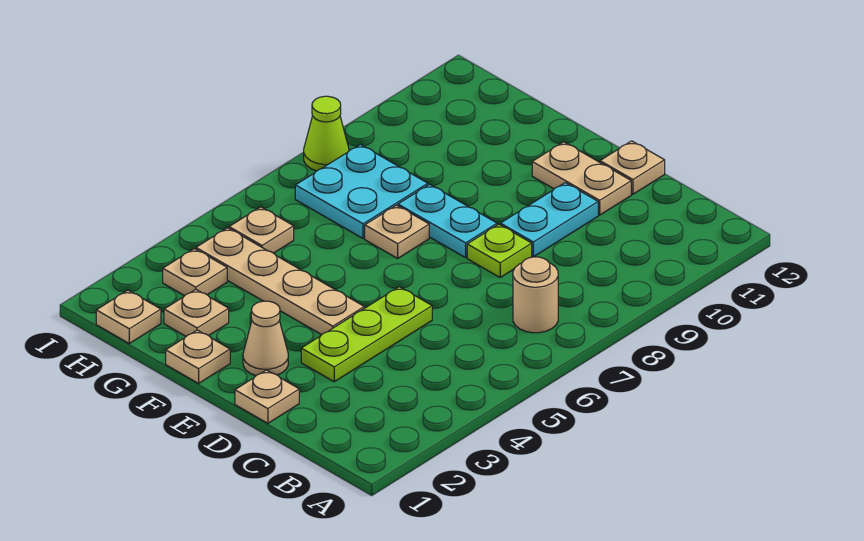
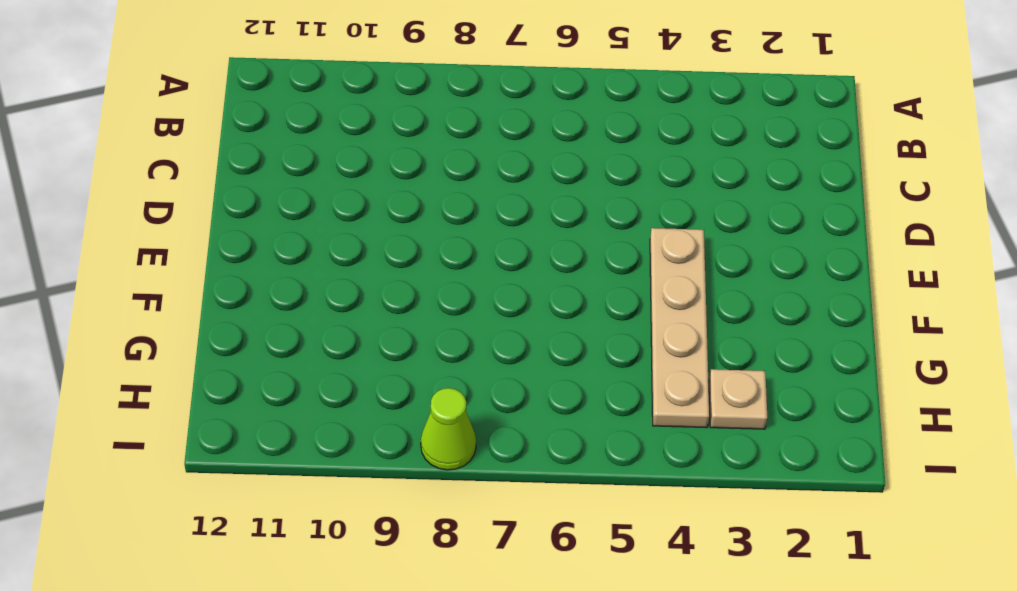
none -> tan 1x1 round brick [513,257,558,333]
none -> tan 1x1 plate [235,370,299,423]
none -> lime 1x3 plate [301,287,432,382]

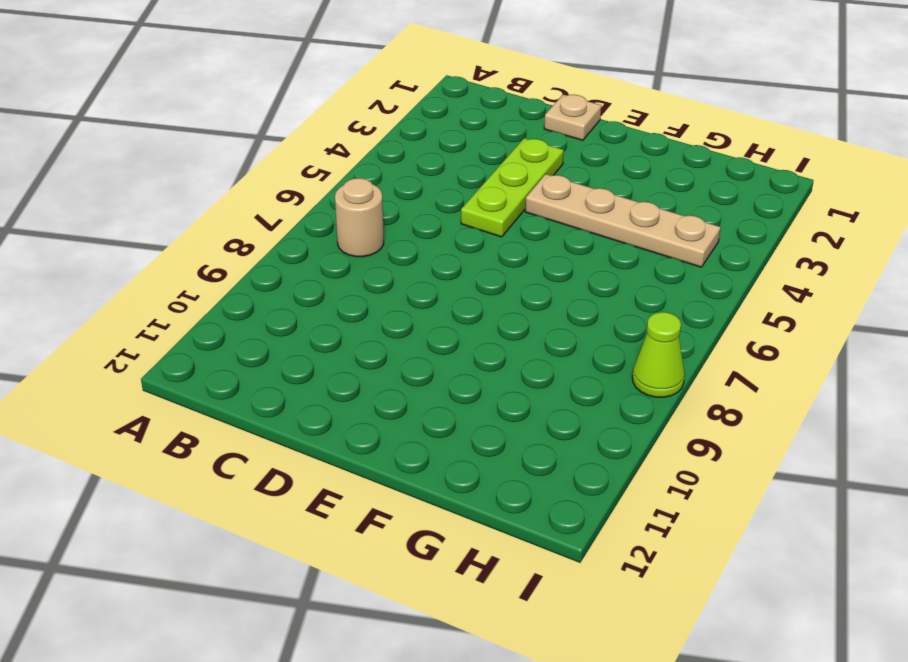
none -> lime 1x1 plate [467,224,532,277]
none -> cyan 1x2 plate [500,183,598,257]
none -> tan 1x2 plate [532,142,631,215]

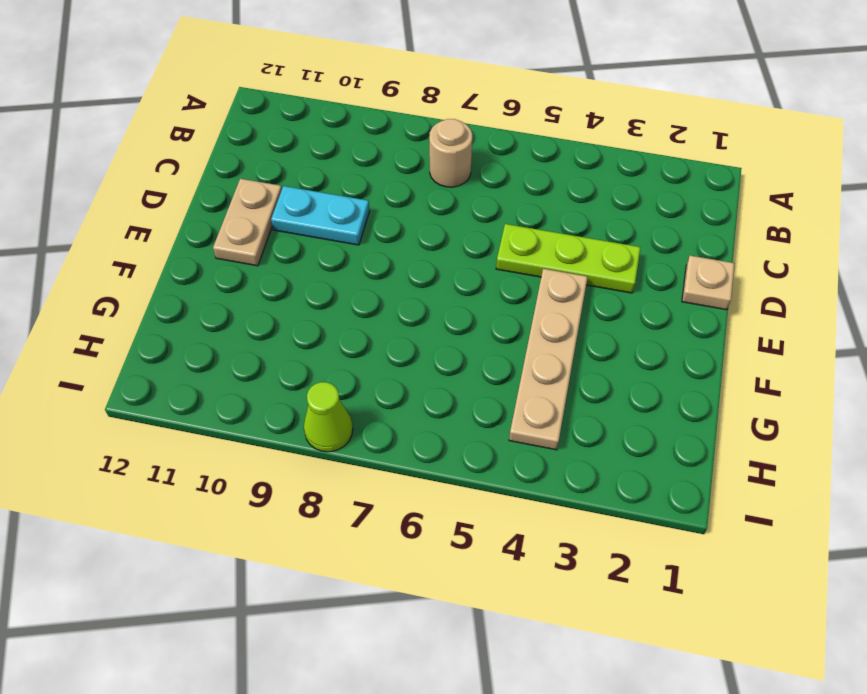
none -> lime 1x1 plate [467,224,532,277]
none -> tan 1x1 plate [600,141,665,194]
none -> tan 1x1 cone [243,301,288,376]

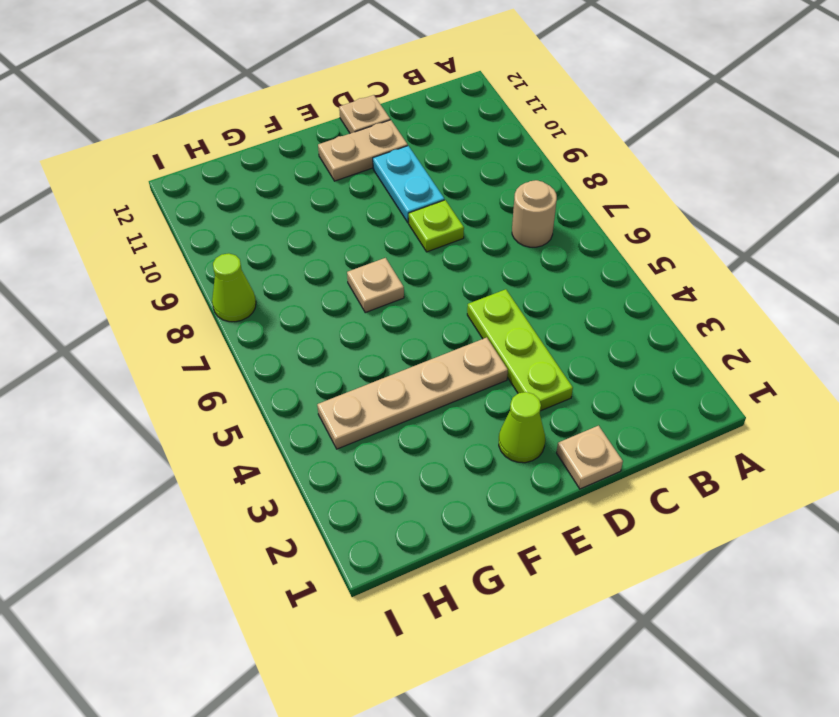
lime 1x1 cone [499,392,545,463] -> tan 1x1 cone [243,301,288,376]
none -> cyan 1x2 plate [398,184,497,258]
none -> tan 1x1 plate [166,330,230,383]
none -> tan 1x1 plate [164,289,229,336]

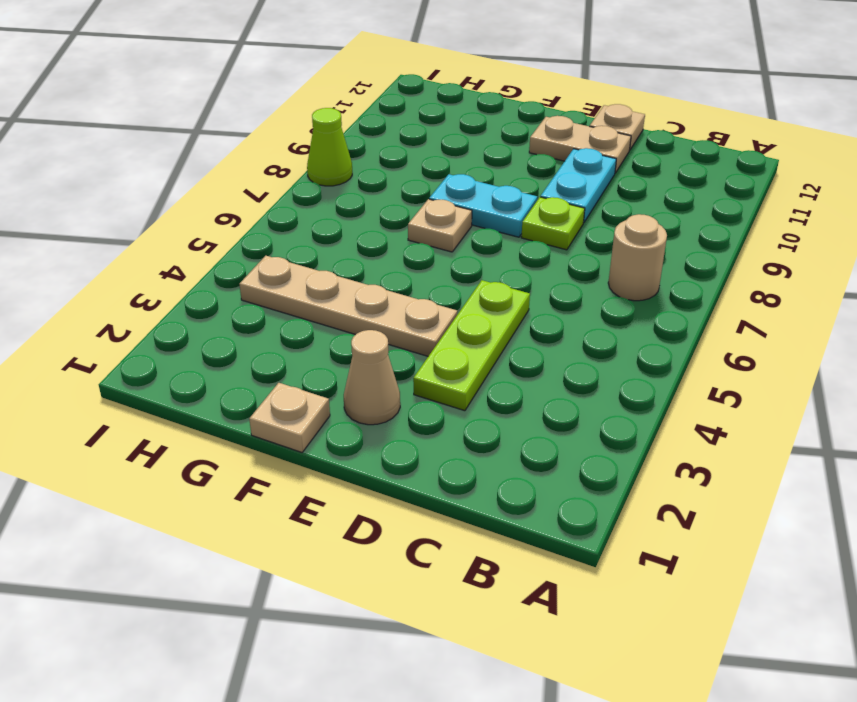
none -> tan 1x1 plate [235,370,299,423]
none -> tan 1x1 plate [164,289,229,336]
none -> cyan 2x2 plate [295,144,428,239]

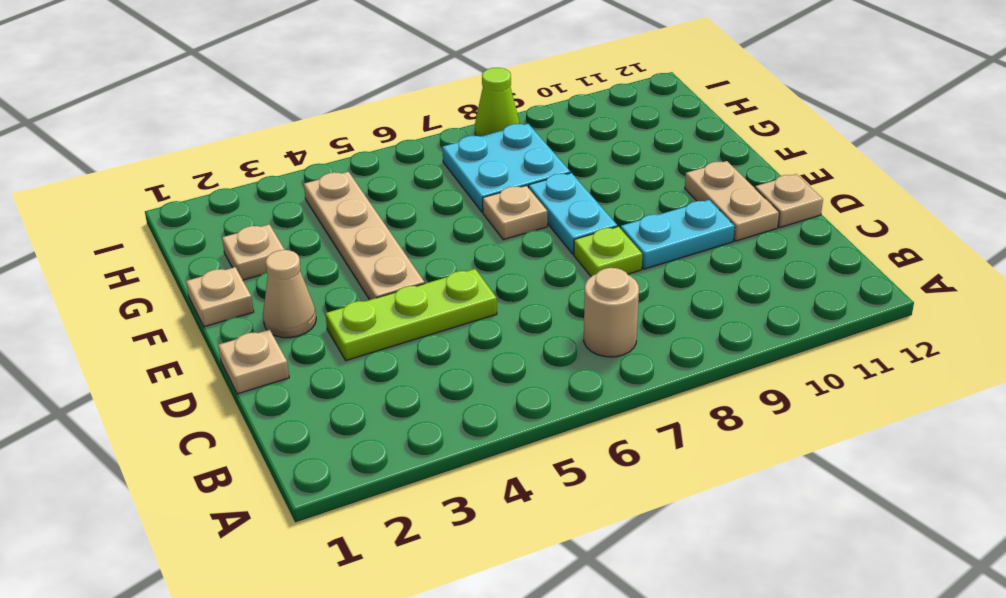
none -> tan 1x1 plate [96,290,161,343]
none -> tan 1x1 plate [163,249,227,296]
none -> tan 1x1 plate [229,207,294,253]

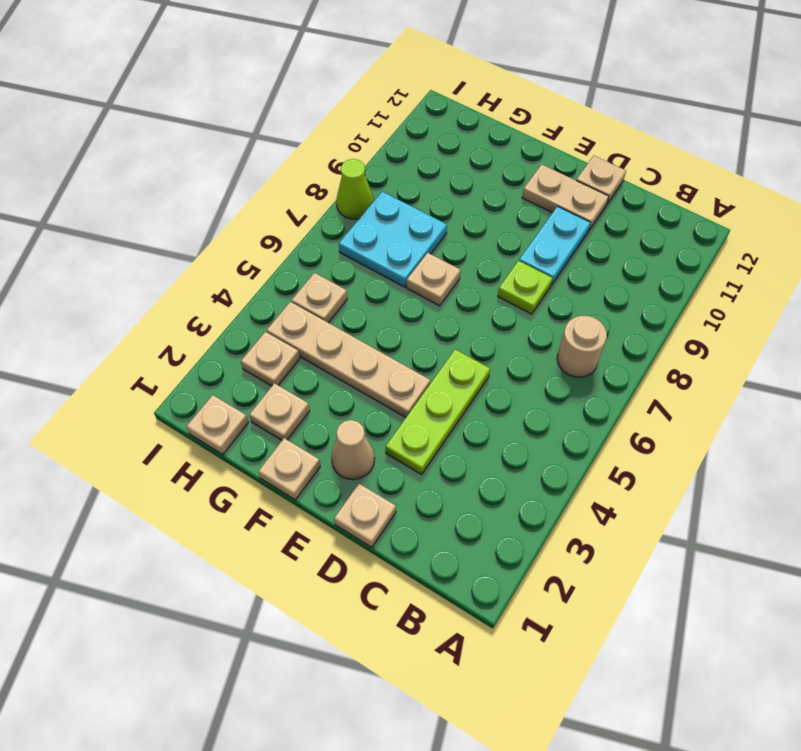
none -> cyan 1x2 plate [398,184,497,258]

